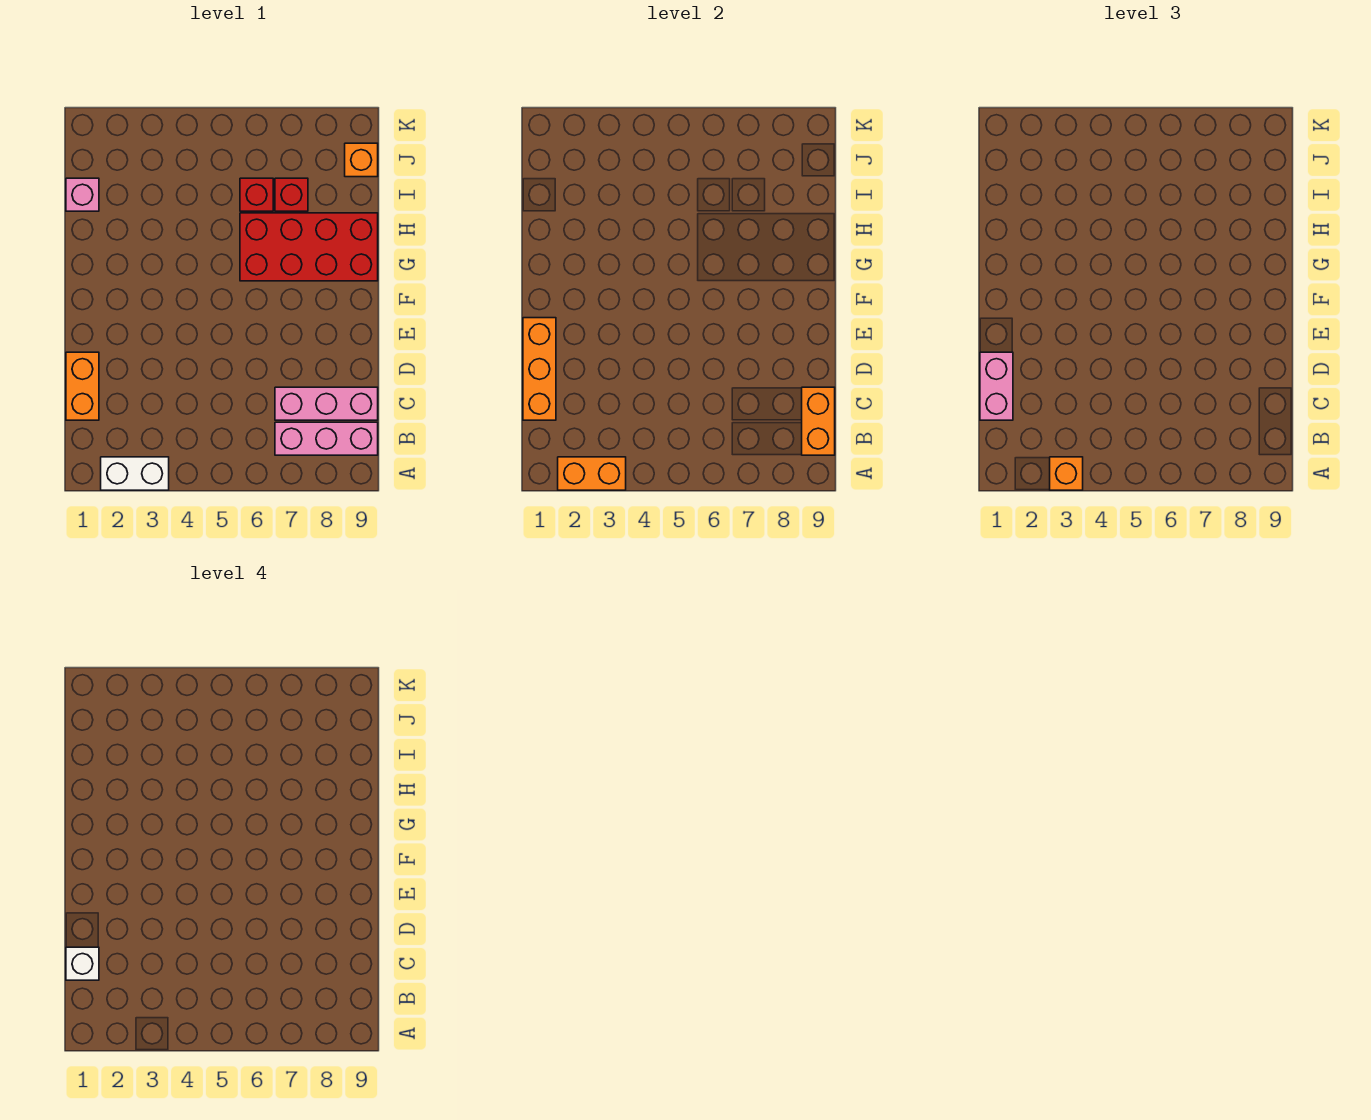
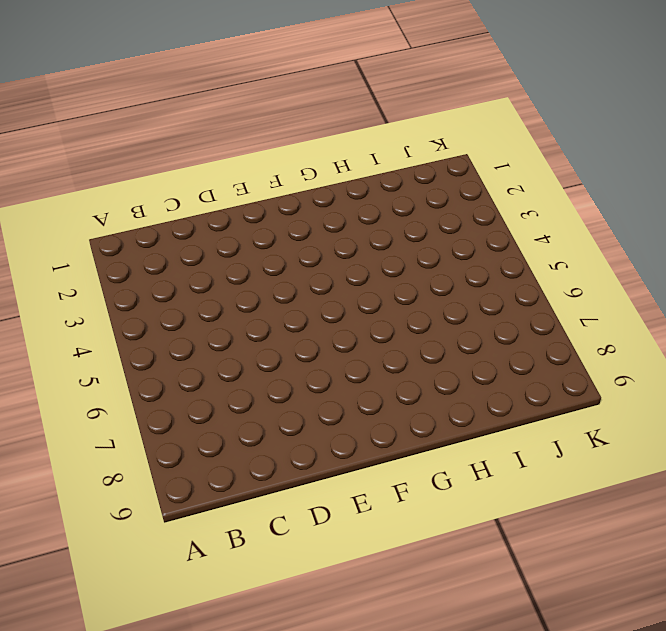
none -> white 1x2 brick [101,457,169,490]
none -> pink 1x3 brick [275,422,378,455]
none -> orange 1x2 brick [66,352,99,420]

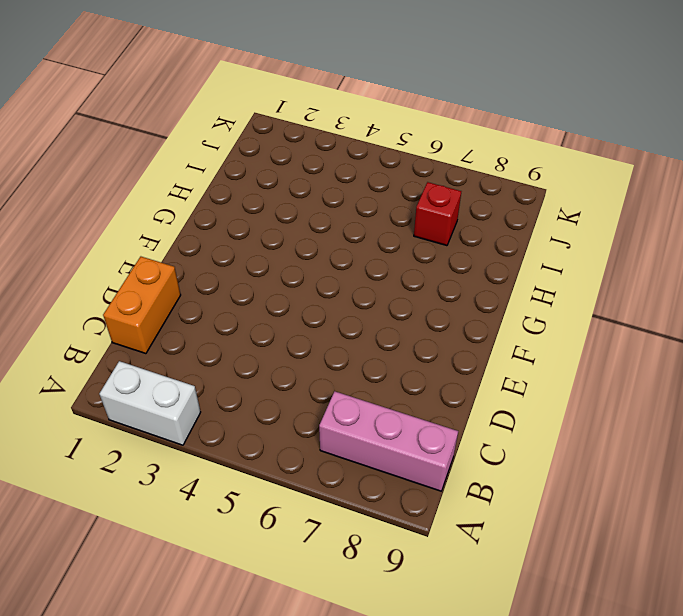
none -> pink 1x3 brick [275,387,378,420]
none -> red 2x4 brick [240,213,378,281]
none -> pink 1x1 brick [66,178,99,211]

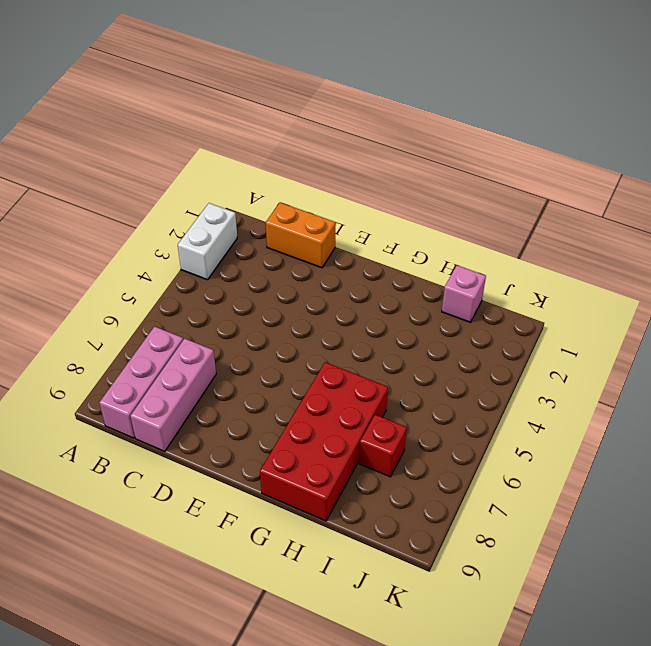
none -> red 1x1 brick [240,178,273,211]
none -> orange 1x1 brick [345,143,378,177]
none -> orange 1x2 brick [558,457,626,490]

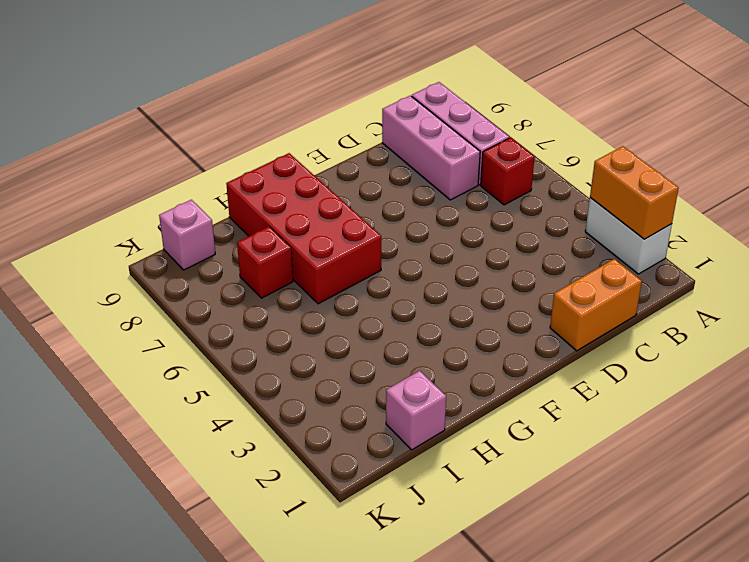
red 1x1 brick [481,138,535,205] -> red 1x1 brick moved to [240,178,273,211]
pink 1x1 brick [159,200,215,270] -> orange 1x1 brick [345,143,378,177]
none -> orange 1x2 brick [802,387,835,455]
none -> orange 1x3 brick [523,318,556,420]
none -> orange 1x1 brick [1050,457,1083,490]

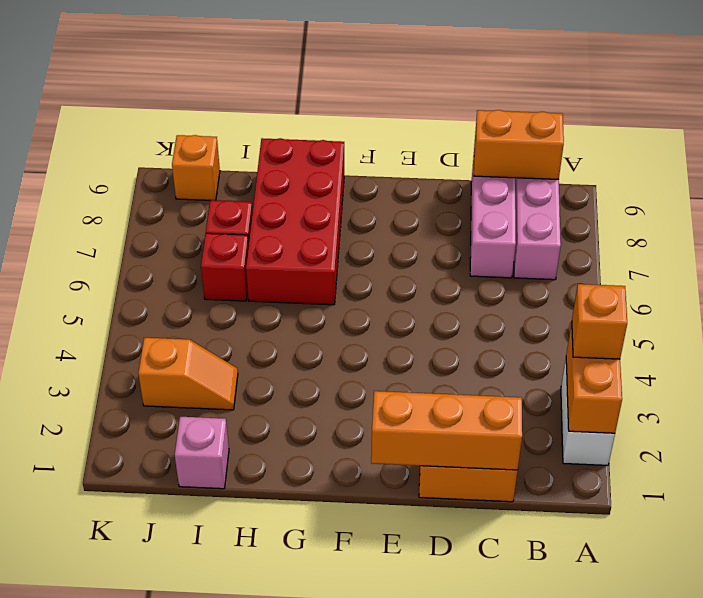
orange 1x2 slope [138,338,238,410] -> none
none -> pink 1x2 brick [980,352,1013,420]
none -> white 1x1 brick [66,947,99,980]

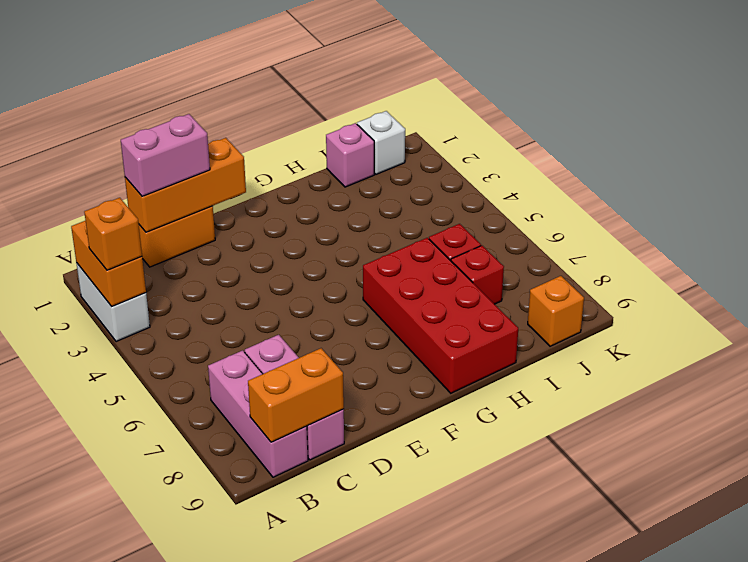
white 1x1 brick [357,111,405,174] -> white 1x1 brick moved to [66,947,99,980]

